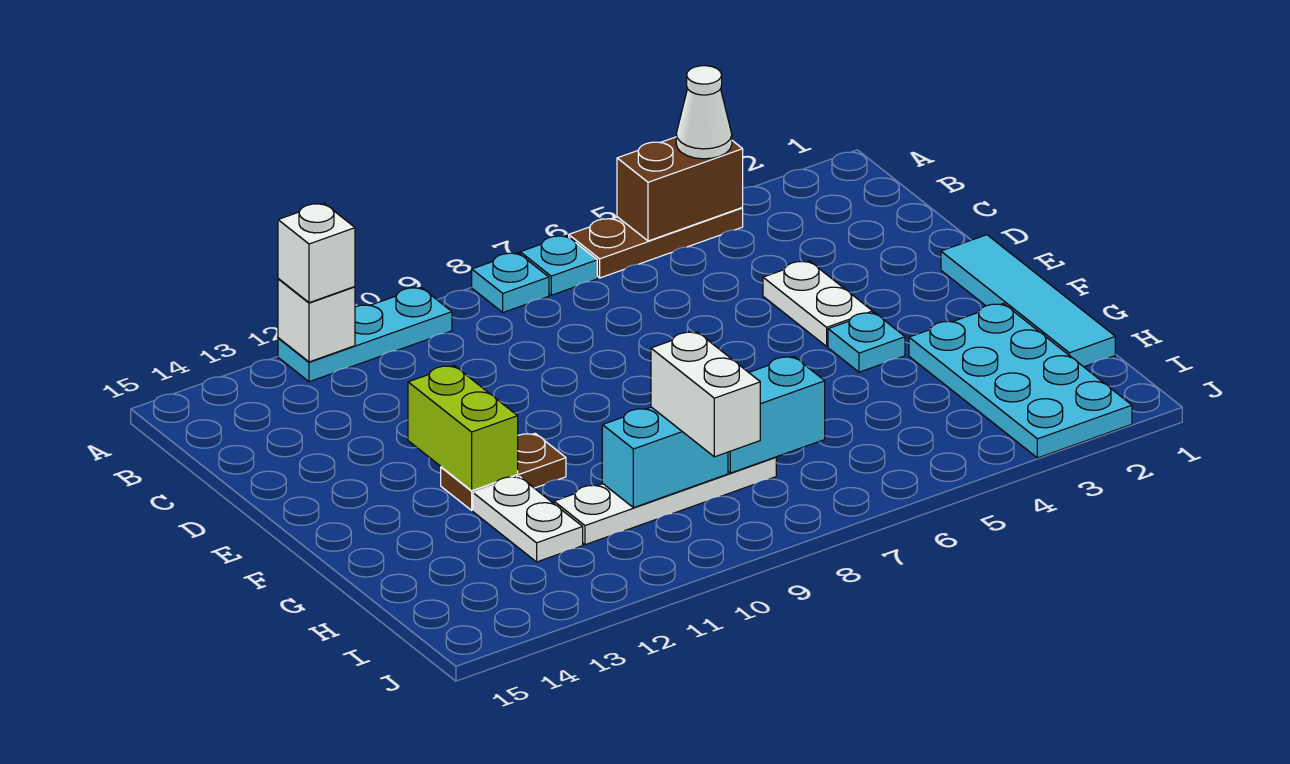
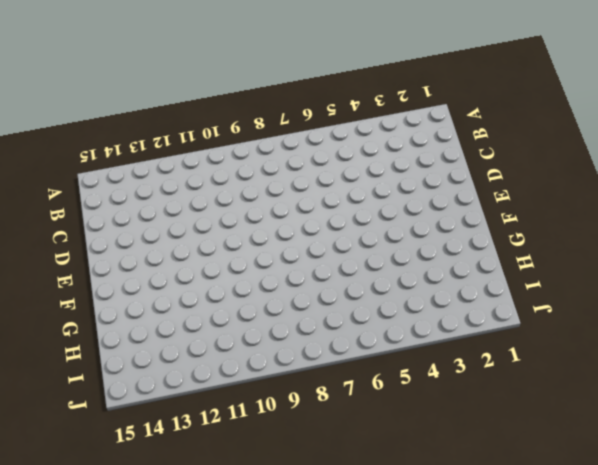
none -> brown 1x3 plate [569,208,743,278]
none -> cyan 1x1 plate [520,235,597,295]
none -> cyan 1x1 plate [472,253,549,312]

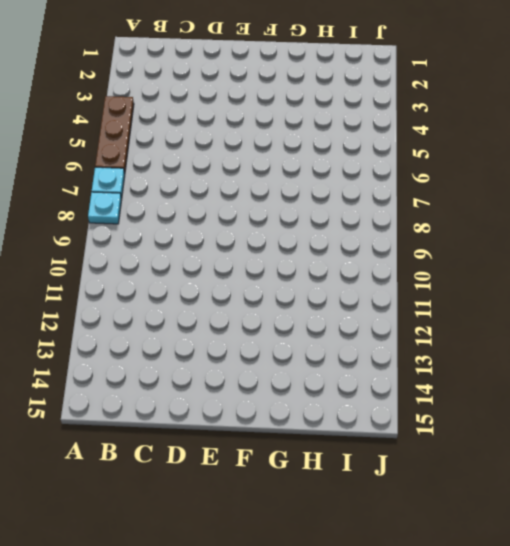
none -> cyan 1x3 plate [278,287,452,382]
none -> white 1x2 plate [763,261,873,346]
none -> cyan 1x4 tile [941,235,1115,367]

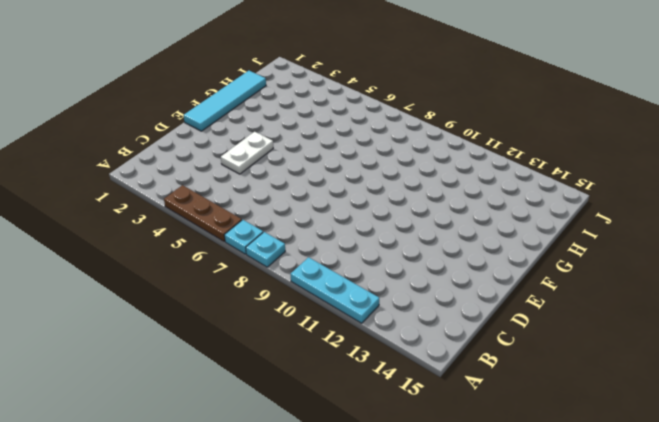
none -> cyan 1x1 plate [828,312,905,372]
none -> brown 1x2 plate [441,433,566,510]
none -> cyan 2x4 plate [909,304,1132,458]

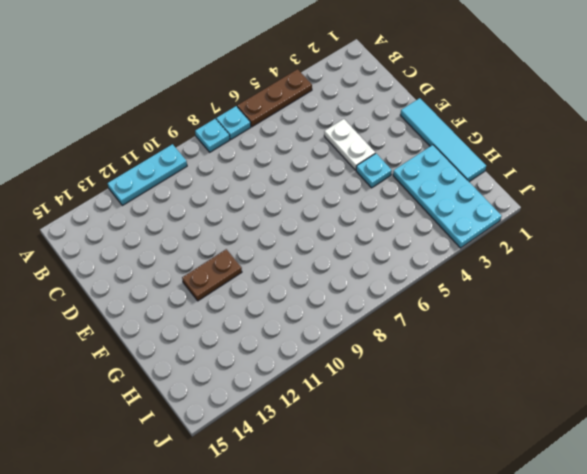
none -> white 1x2 plate [473,476,583,562]
none -> white 1x4 plate [554,457,776,545]
none -> brown 1x2 brick [617,137,743,241]

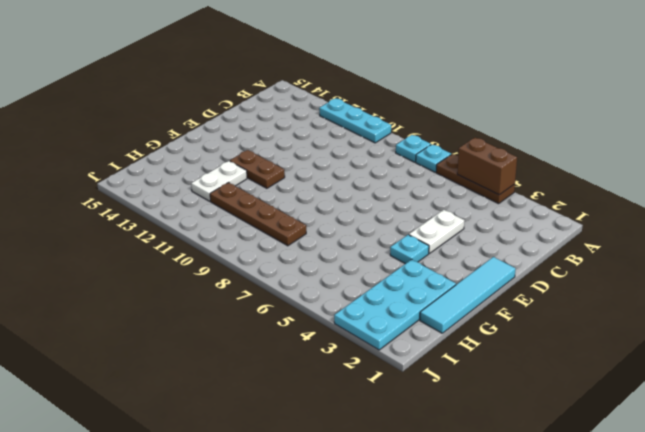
brown 1x4 plate [210,183,306,246] -> white 1x4 plate [554,457,776,545]
none -> white 1x1 brick [278,279,355,362]
none -> lime 1x2 brick [408,366,518,491]
none -> cyan 1x2 brick [728,356,825,473]

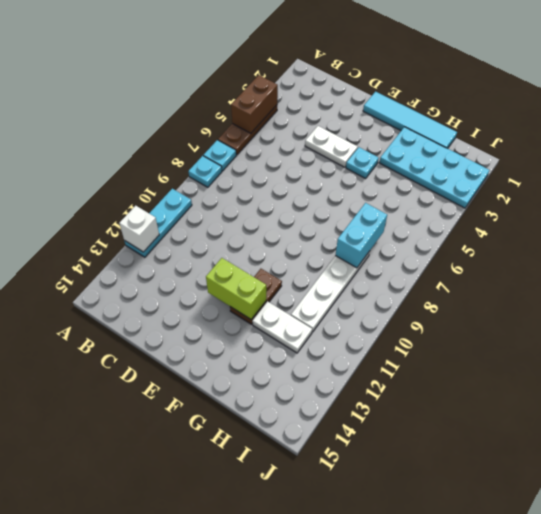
none -> cyan 1x2 brick [602,407,728,508]
none -> white 1x1 cone [676,66,732,159]
none -> white 1x1 brick [278,203,355,303]

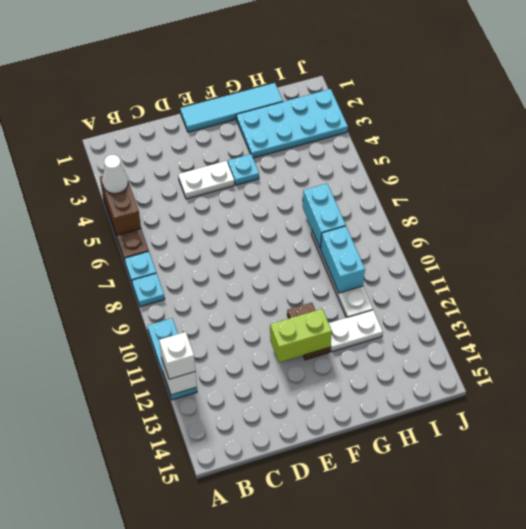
none -> white 1x2 brick [651,332,760,457]

